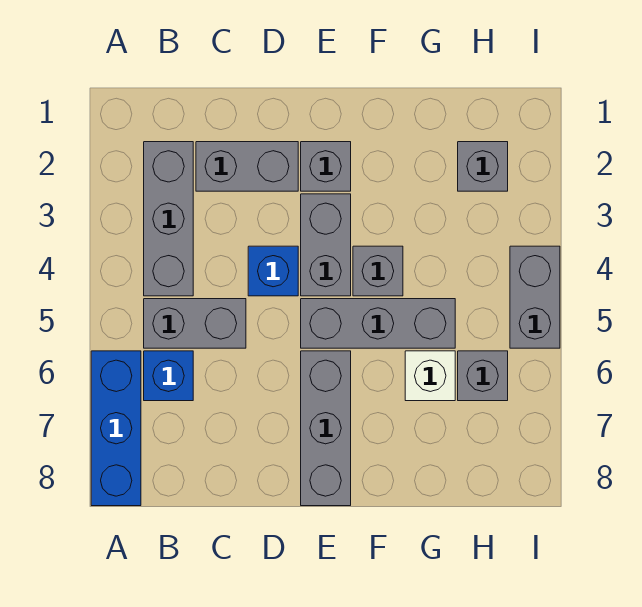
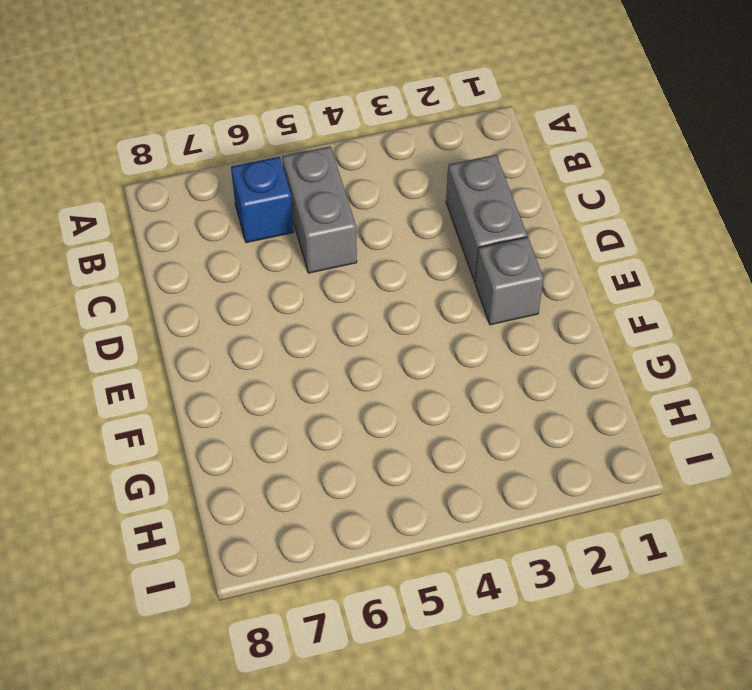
none -> blue 1x3 brick [91,351,141,506]
none -> grey 1x3 brick [144,142,193,296]
none -> blue 1x1 brick [248,246,298,296]

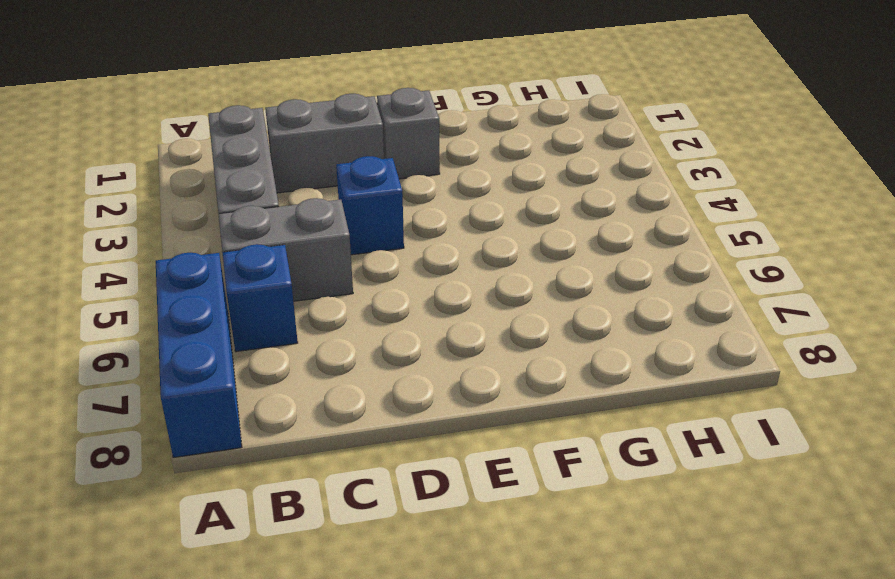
none -> grey 1x2 brick [301,194,351,296]
none -> grey 1x3 brick [301,299,455,348]
none -> grey 1x3 brick [301,351,351,506]

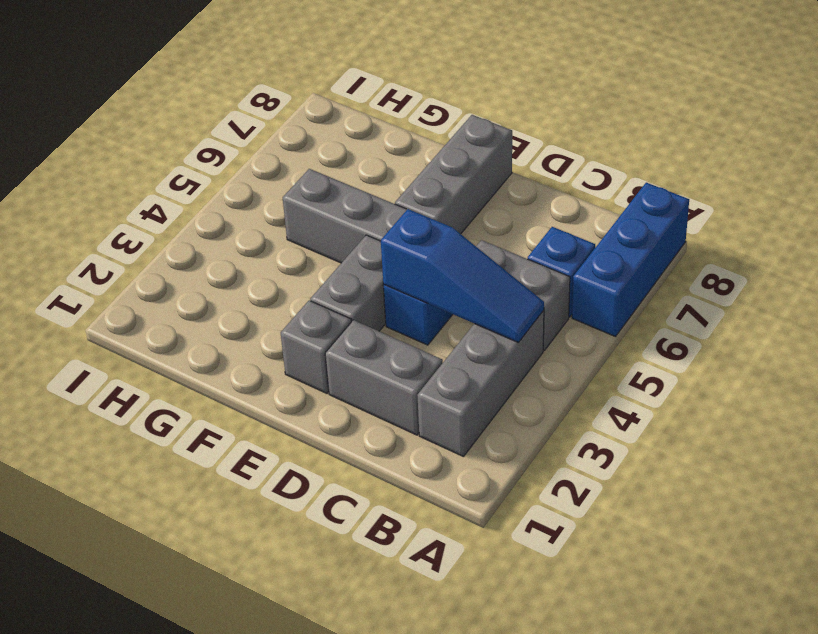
blue 1x3 slope [381,209,544,343] -> none
none -> grey 1x1 brick [353,246,403,296]
none -> white 1x1 brick [405,351,455,401]
none -> grey 1x1 brick [458,142,508,191]

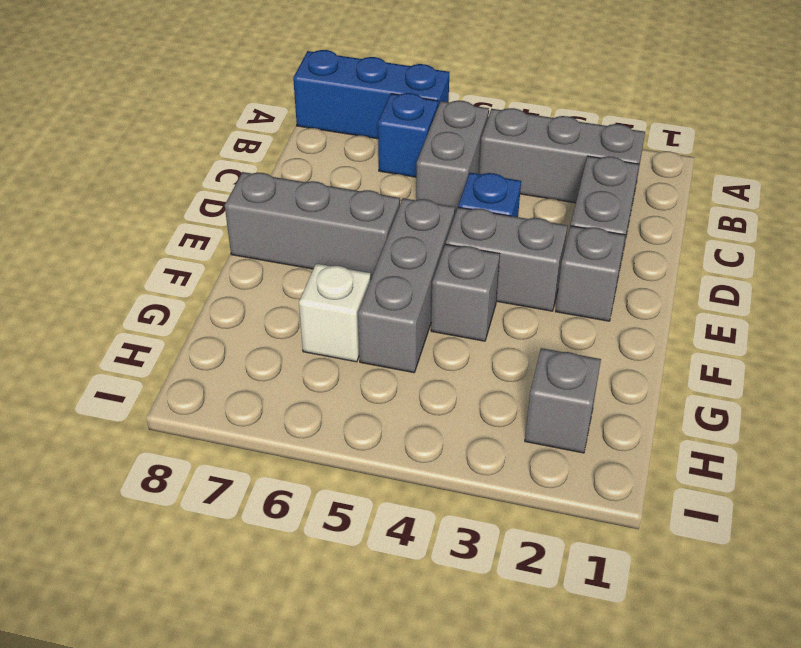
none -> grey 1x1 brick [458,351,508,401]
none -> grey 1x2 brick [510,246,560,348]

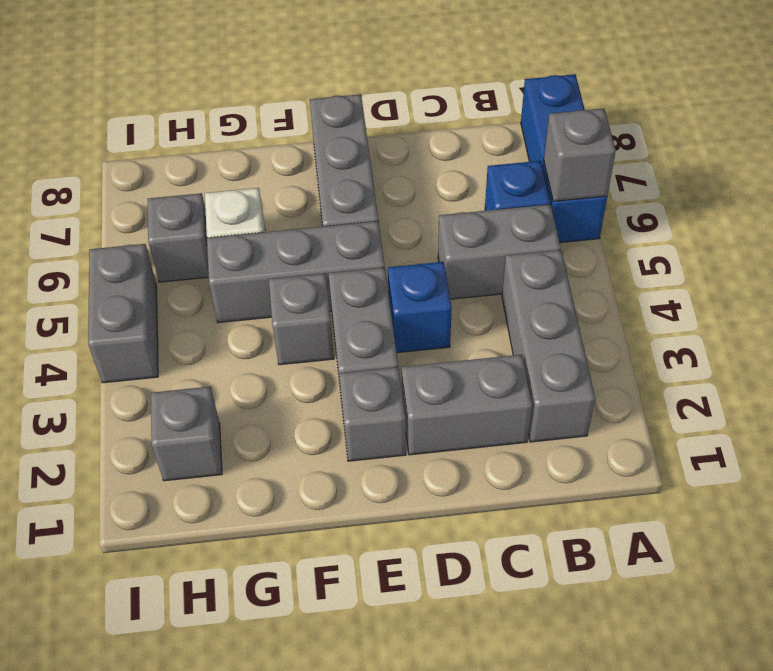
grey 1x1 brick [544,108,616,201] -> none

